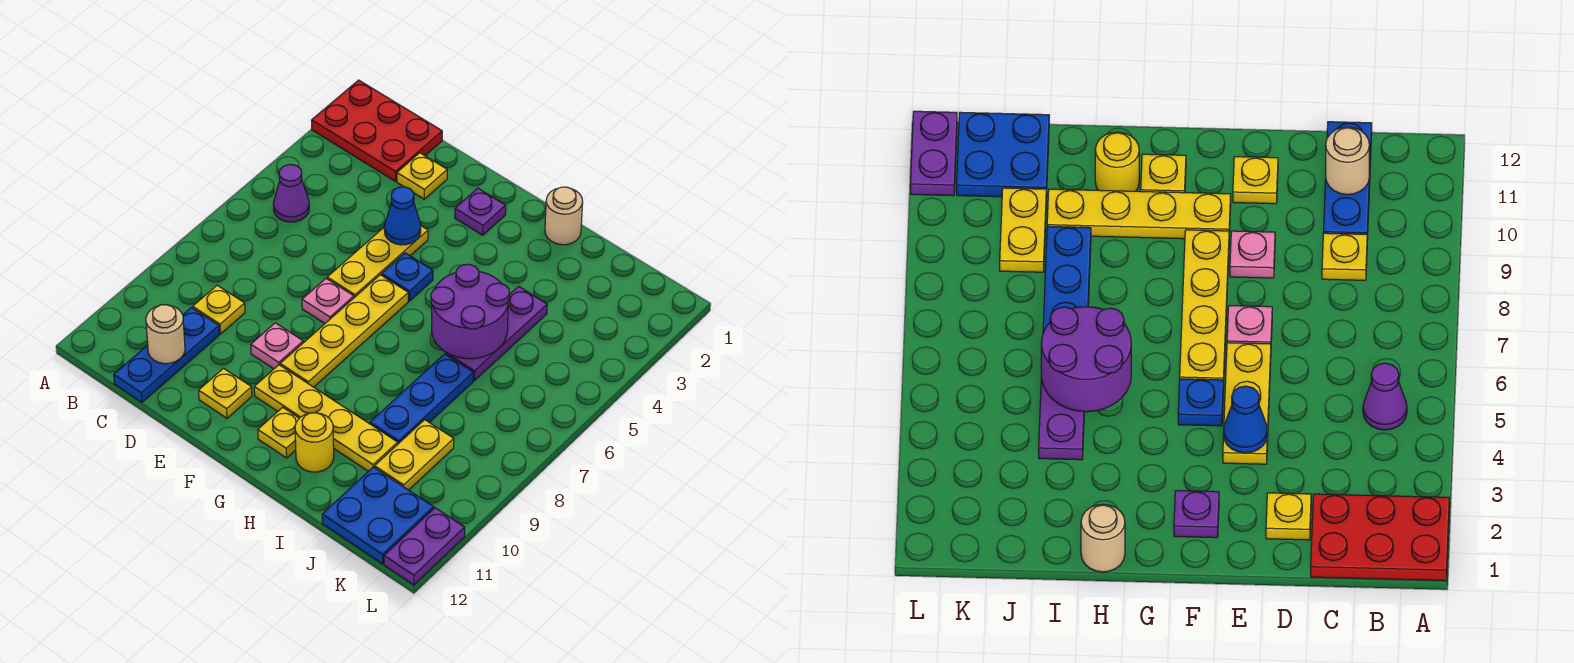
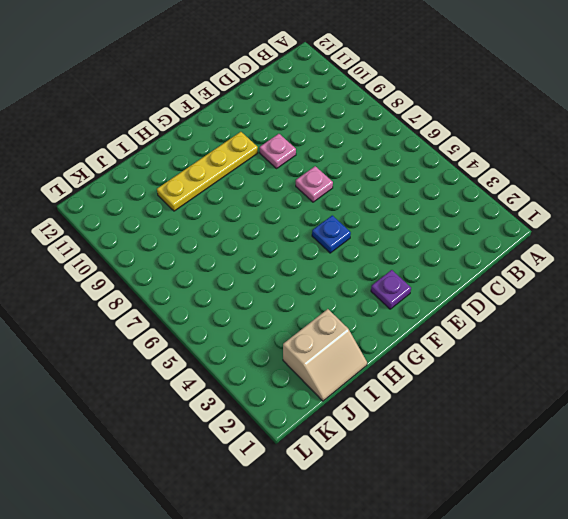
tan 2x2 slope [283,309,367,401] -> none
none -> red 2x3 plate [311,80,442,181]
none -> purple 1x1 cone [273,165,309,222]
none -> yellow 1x1 plate [193,285,245,334]

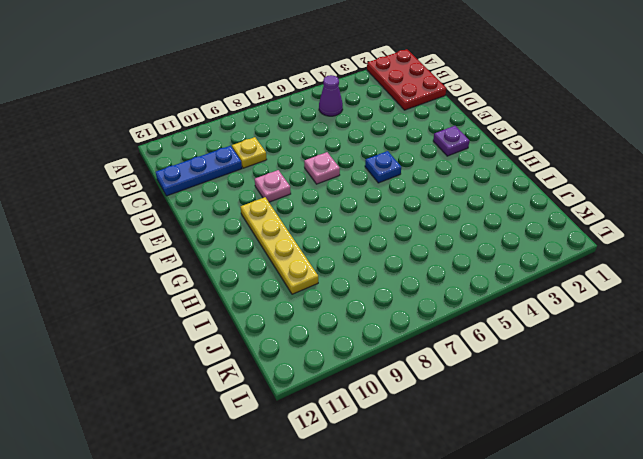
none -> yellow 1x1 plate [397,153,447,199]
none -> yellow 1x3 plate [327,226,428,298]
none -> yellow 1x1 plate [199,368,252,418]

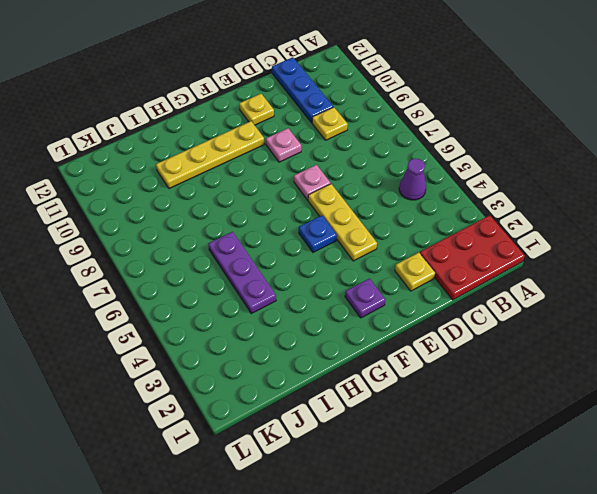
none -> yellow 1x4 plate [280,275,408,387]
none -> yellow 1x1 plate [258,407,299,458]
none -> tan 1x1 round brick [545,187,583,245]

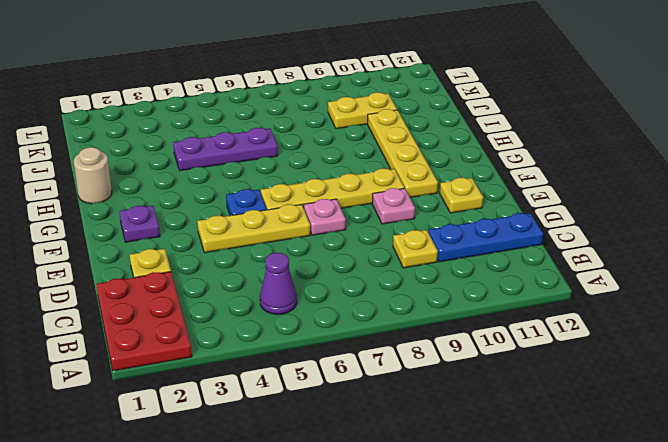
none -> yellow 1x1 plate [258,407,299,458]
none -> yellow 1x1 round brick [295,413,334,472]
none -> blue 1x3 plate [370,354,474,444]

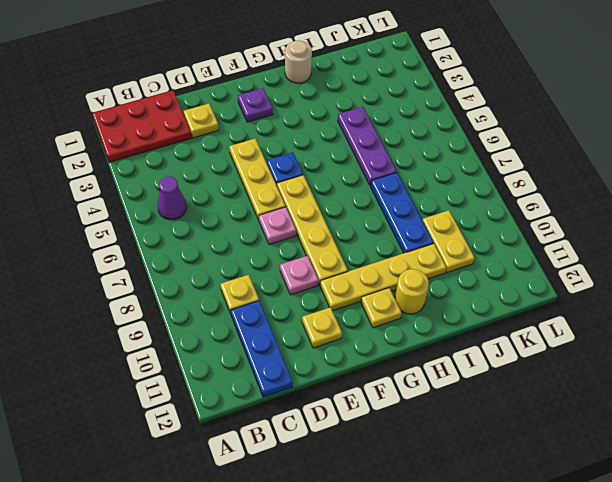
none -> blue 2x2 plate [322,467,434,564]
none -> purple 1x2 plate [384,508,465,585]
none -> tan 1x1 round brick [146,305,185,364]

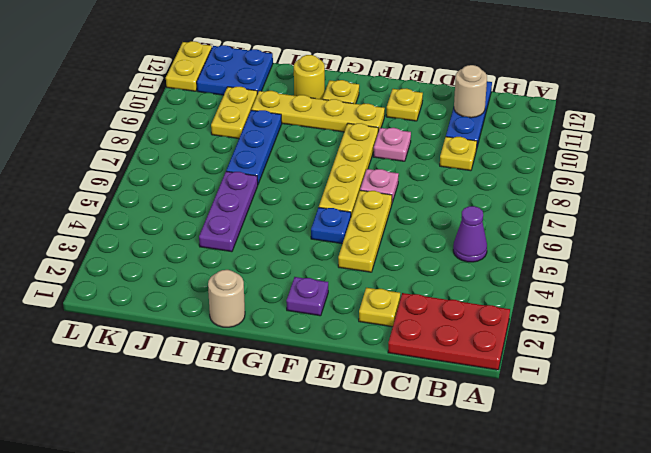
yellow 1x2 plate [166,41,212,91] -> purple 1x2 plate [384,508,465,585]
none -> blue 1x1 cone [384,187,421,245]
none -> purple 2x2 round brick [431,264,510,359]

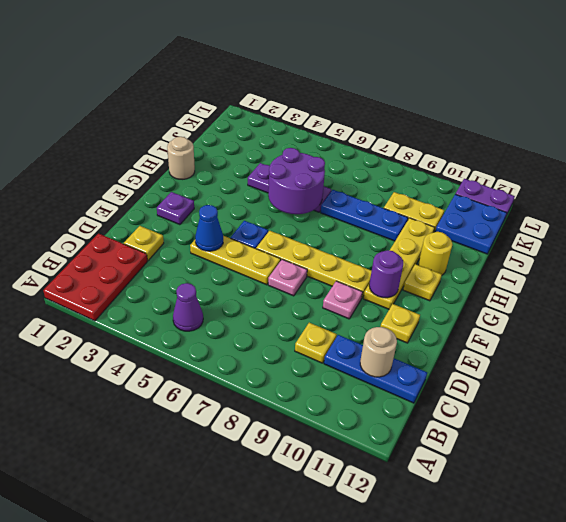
purple 1x1 round brick [369,250,403,298] -> none

